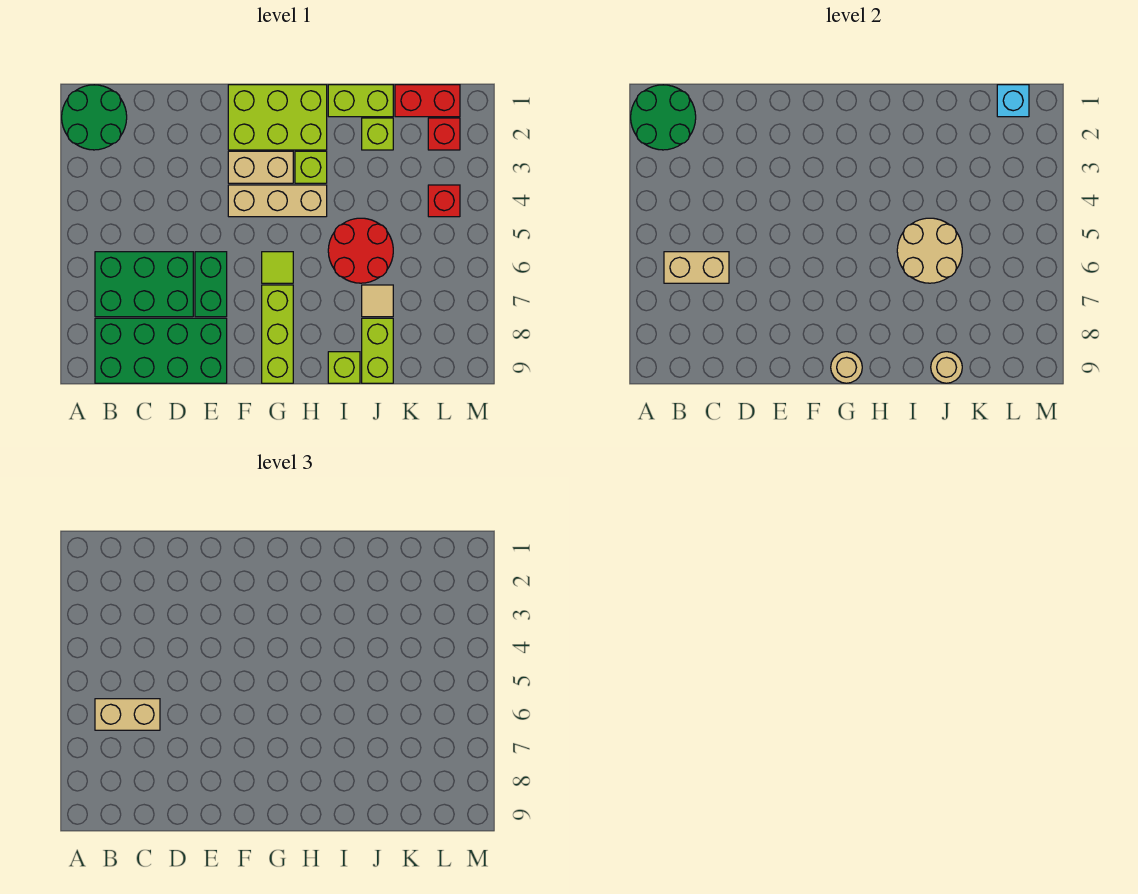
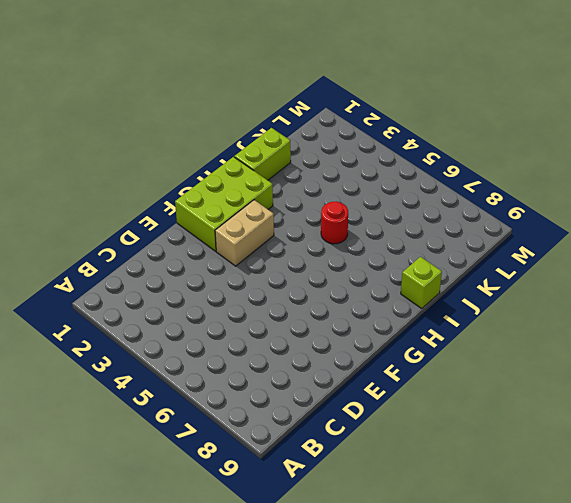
red 1x1 round brick [321,202,348,244] -> red 2x2 round brick [328,218,393,283]
none -> green 2x2 round brick [62,85,127,150]
none -> green 2x3 brick [95,252,193,317]
none -> green 2x4 brick [95,318,227,383]

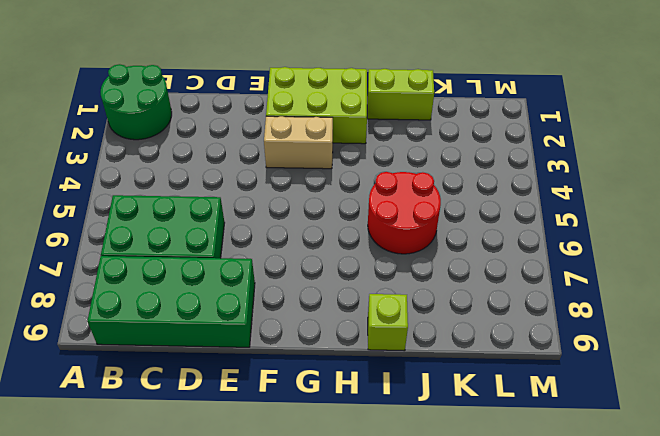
none -> green 1x2 brick [195,252,227,317]
none -> tan 1x3 brick [228,185,327,217]
none -> lime 1x1 tile [262,252,293,283]

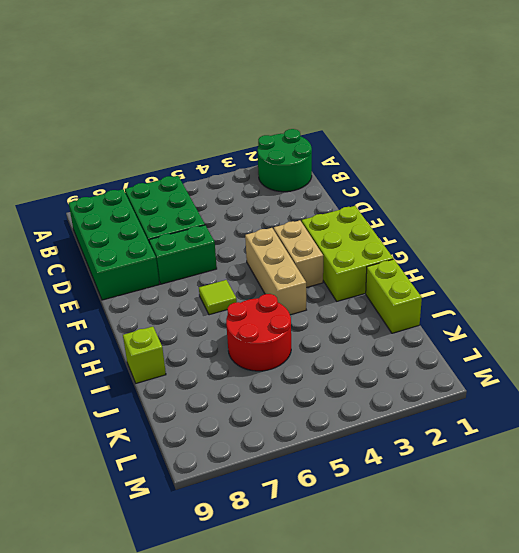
none -> lime 1x3 brick [262,285,293,383]
none -> lime 1x1 brick [295,151,327,183]
none -> lime 1x1 brick [362,118,393,150]

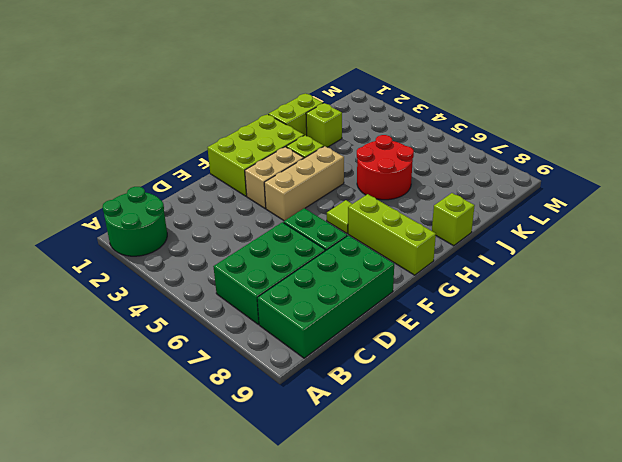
none -> tan 1x1 tile [362,285,393,317]
none -> lime 1x2 brick [362,318,393,383]
none -> red 1x2 brick [395,85,460,117]

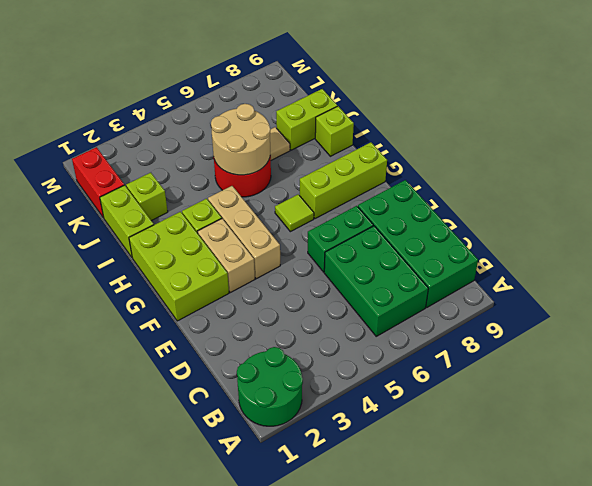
none -> red 1x1 brick [428,118,460,150]
none -> red 1x1 brick [428,185,460,217]
none -> green 2x2 round brick [631,85,696,150]

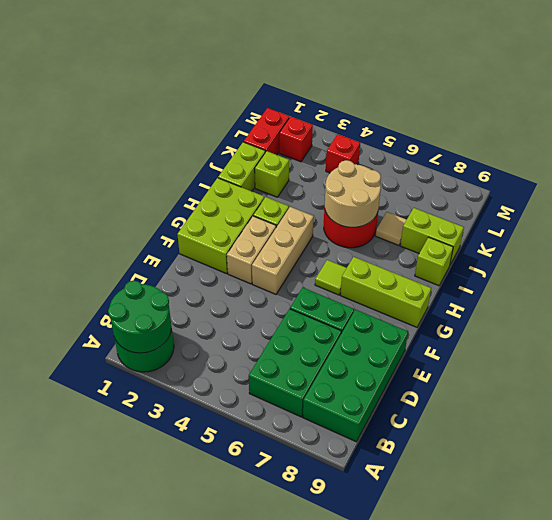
none -> tan 1x2 brick [664,252,729,283]
none -> tan 1x1 round brick [831,352,862,383]
none -> tan 1x1 round brick [931,352,962,383]

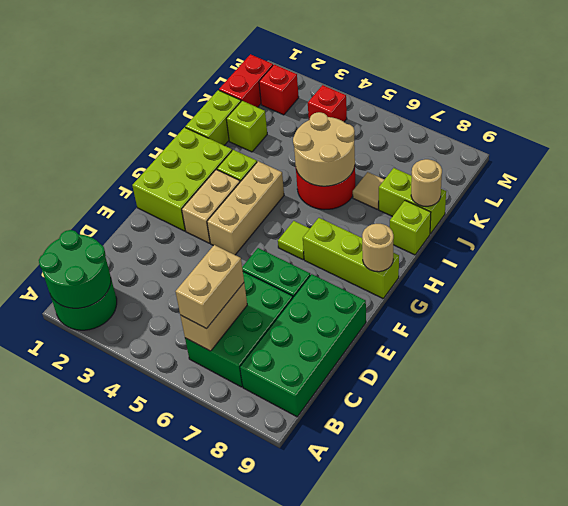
none -> cyan 1x1 brick [997,85,1029,117]

